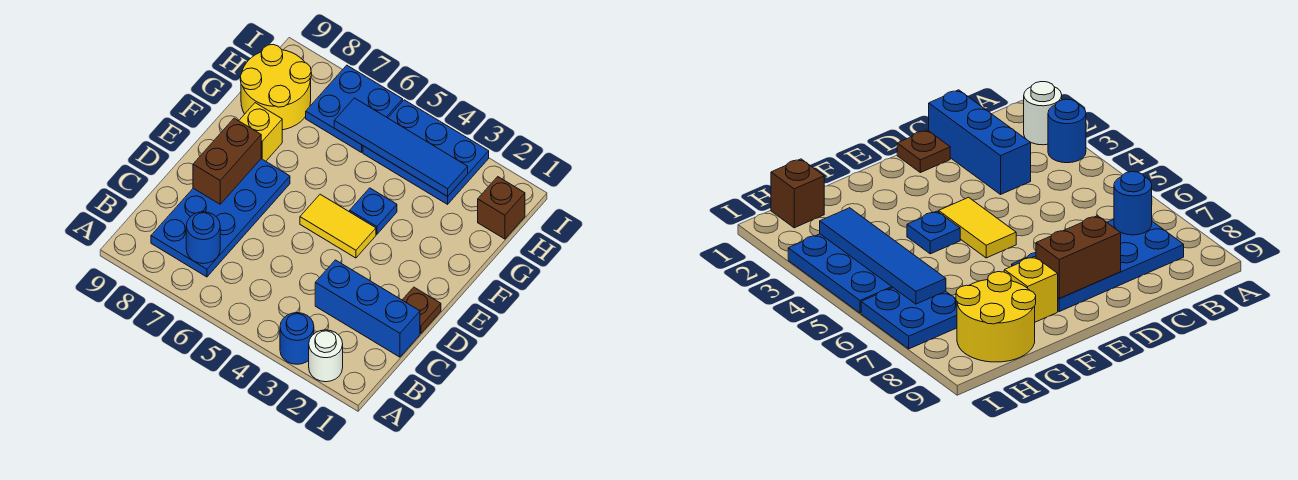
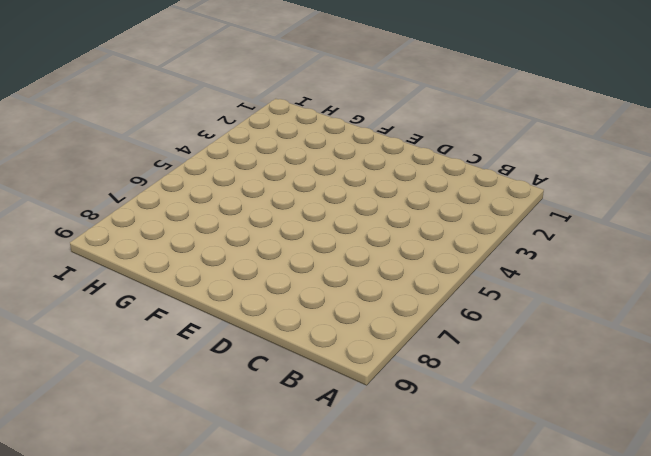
none -> white 1x1 round brick [309,330,343,382]
none -> blue 1x1 round brick [280,313,314,364]
none -> blue 2x4 plate [151,159,290,277]

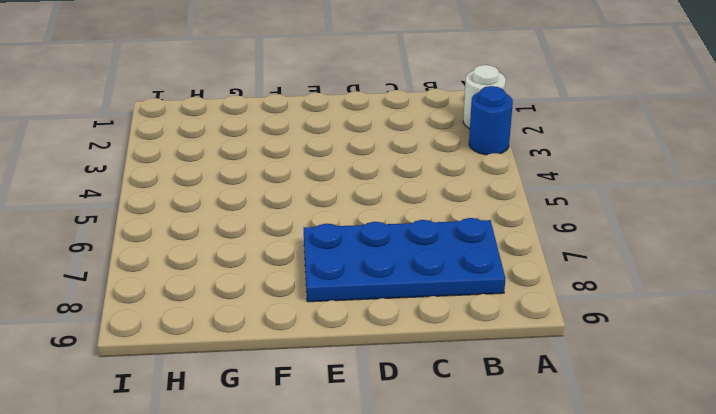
none -> blue 1x3 brick [315,260,420,357]
none -> brown 1x1 plate [403,287,441,333]
none -> yellow 1x2 tile [300,194,376,258]

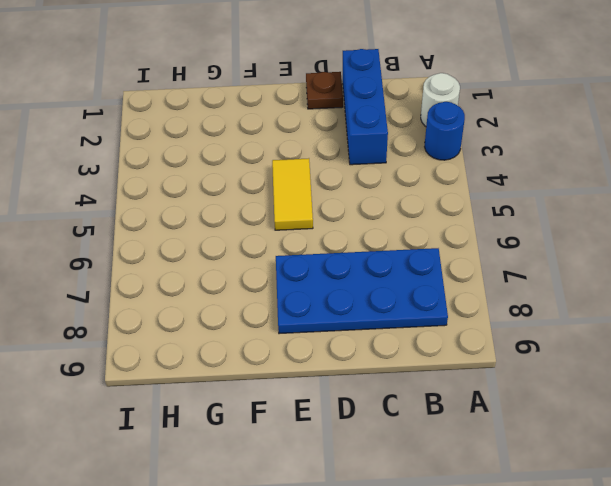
none -> blue 1x1 plate [350,188,397,234]
none -> yellow 1x1 brick [239,103,282,161]
none -> yellow 2x2 round brick [240,45,311,130]

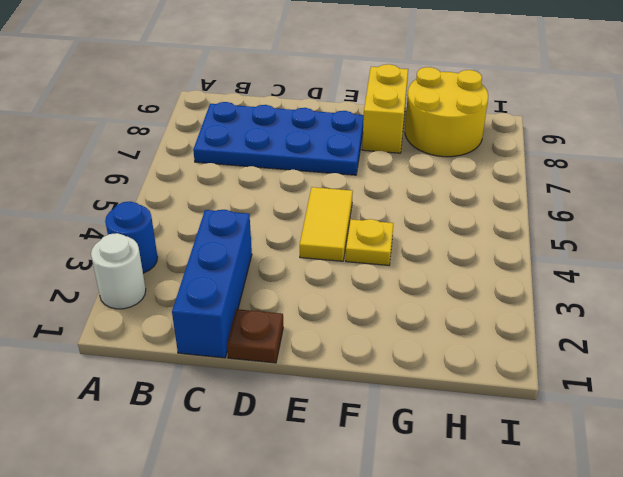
yellow 1x1 plate [346,219,393,265] -> blue 1x1 plate [350,188,397,234]
yellow 1x2 brick [362,64,408,153] -> yellow 1x1 brick [239,103,282,161]
none -> brown 1x1 brick [478,177,525,239]
none -> blue 2x3 plate [363,100,489,204]
none -> blue 2x2 plate [306,65,403,152]

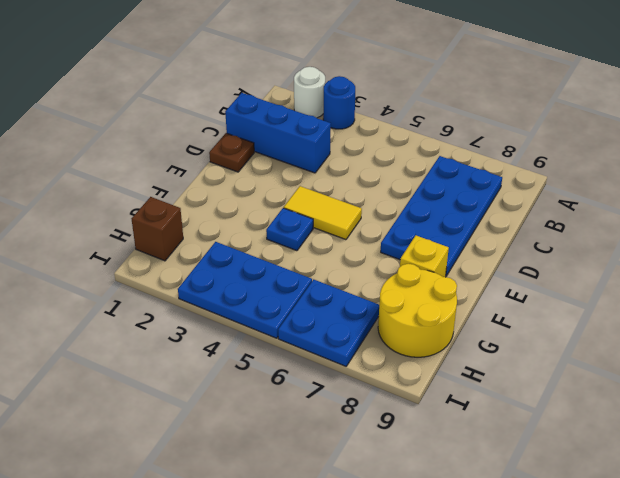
none -> blue 1x1 round brick [186,212,220,264]
none -> brown 1x2 brick [193,118,261,204]
none -> blue 1x4 tile [334,98,468,197]

